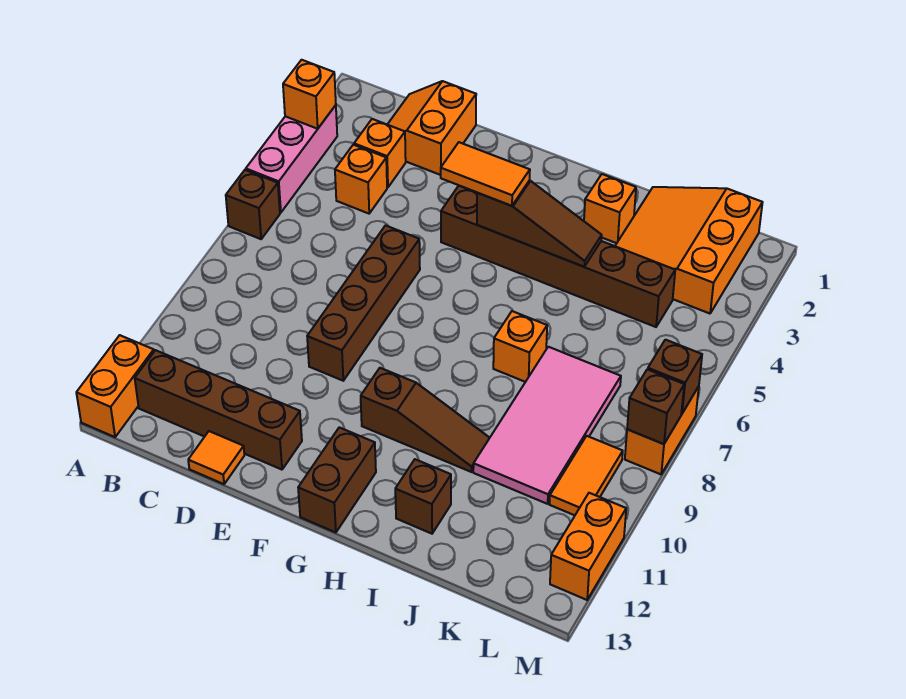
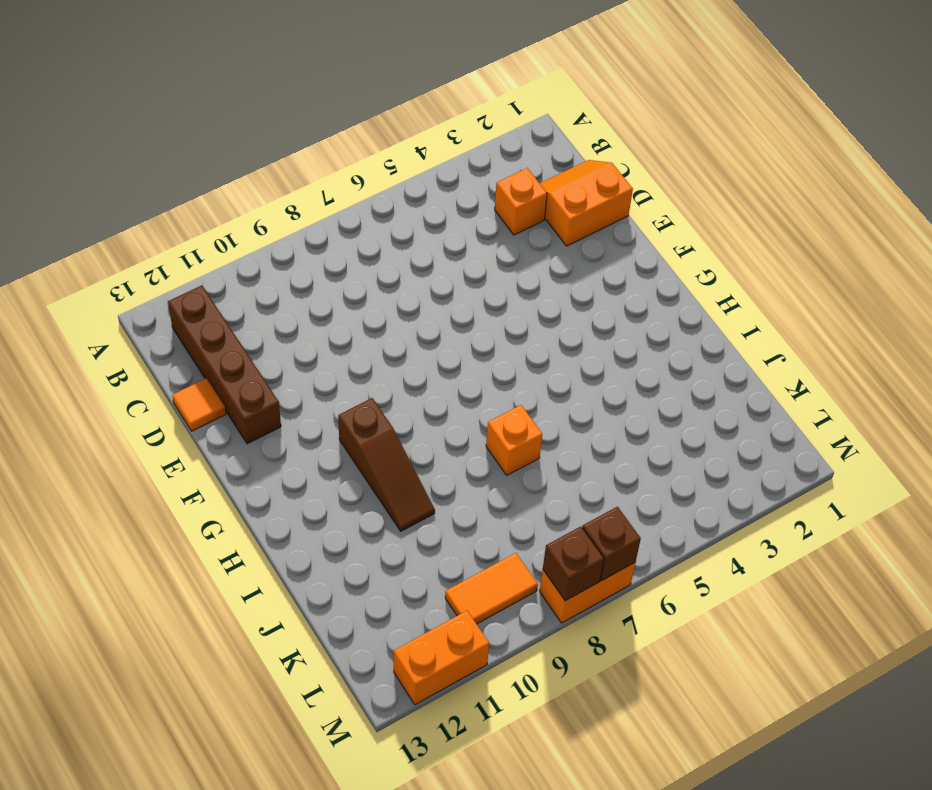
none -> pink 1x3 brick [246,105,337,213]
none -> brown 1x1 brick [226,170,280,239]
none -> orange 1x2 brick [76,335,154,437]

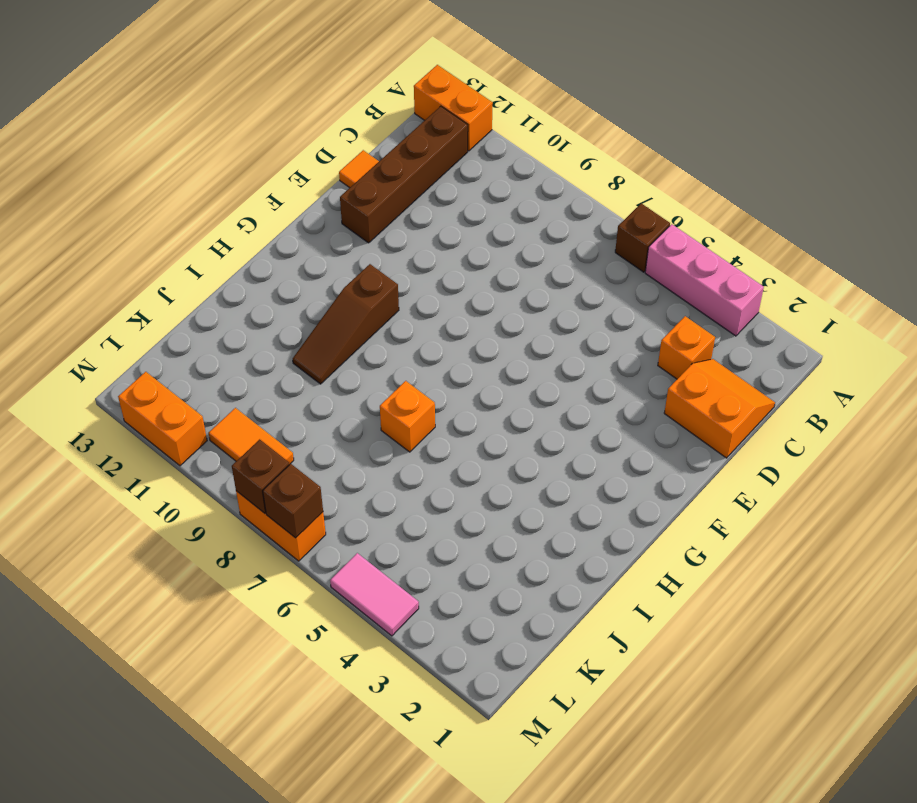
pink 1x2 tile [330,553,419,636] -> none
none -> orange 1x1 brick [335,145,387,214]
none -> brown 1x4 brick [307,225,420,381]
none -> brown 1x6 brick [441,186,675,327]

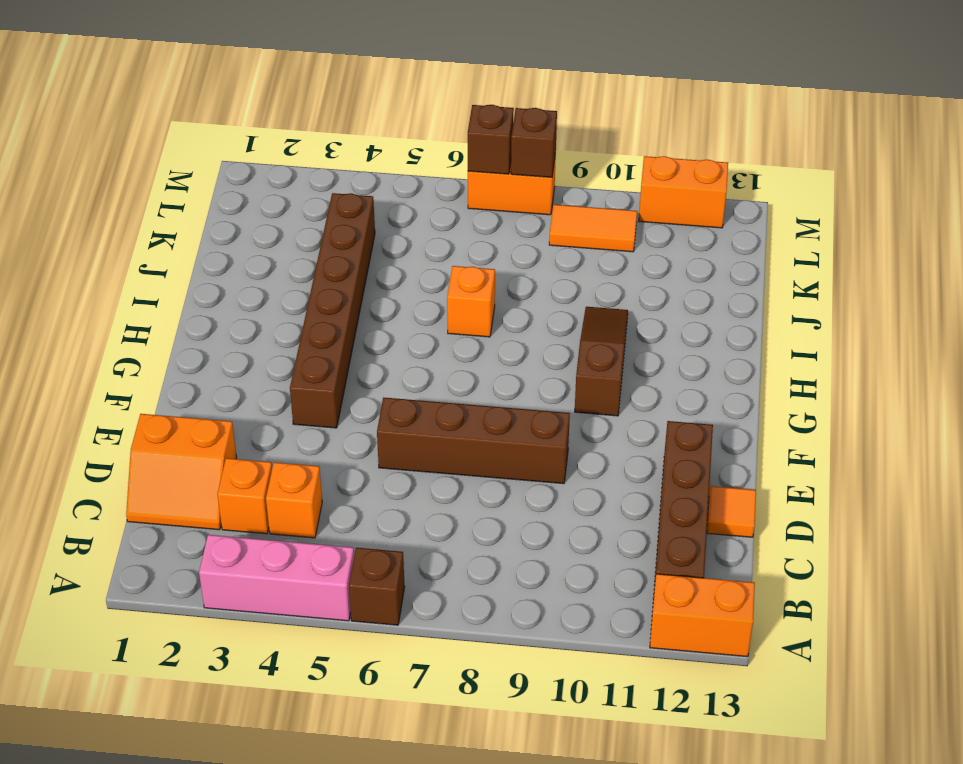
none -> brown 1x2 brick [298,427,376,532]
none -> orange 1x1 brick [584,174,636,243]
none -> brown 1x1 brick [395,459,451,534]

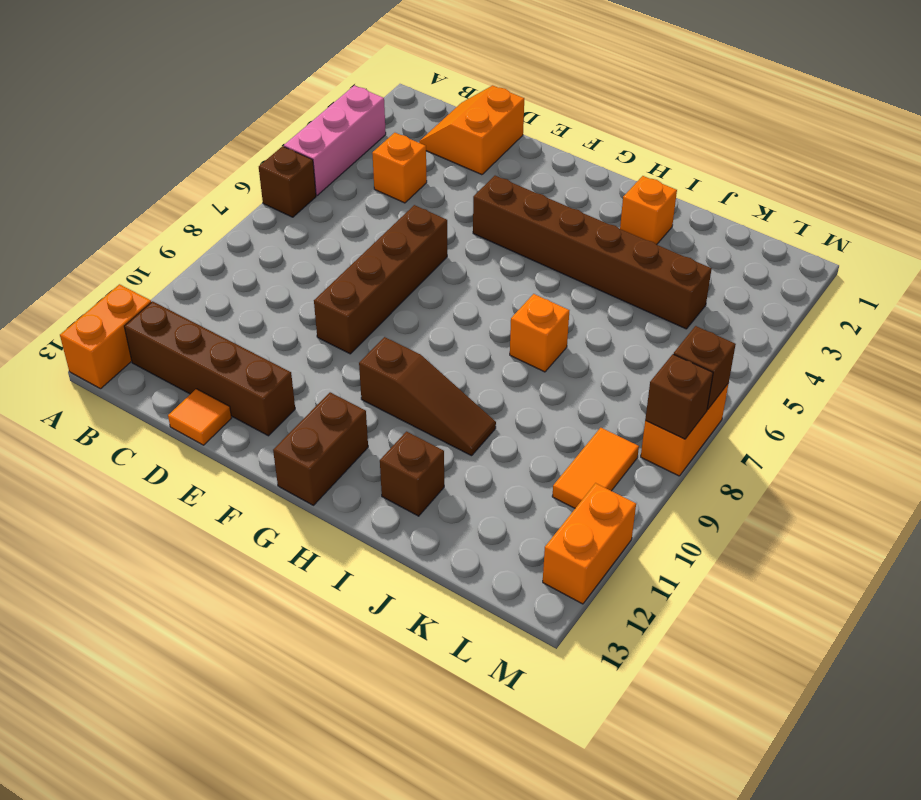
none -> orange 1x1 brick [354,119,406,187]
none -> orange 3x3 slope [615,187,763,314]
none -> pink 2x4 tile [473,347,621,504]

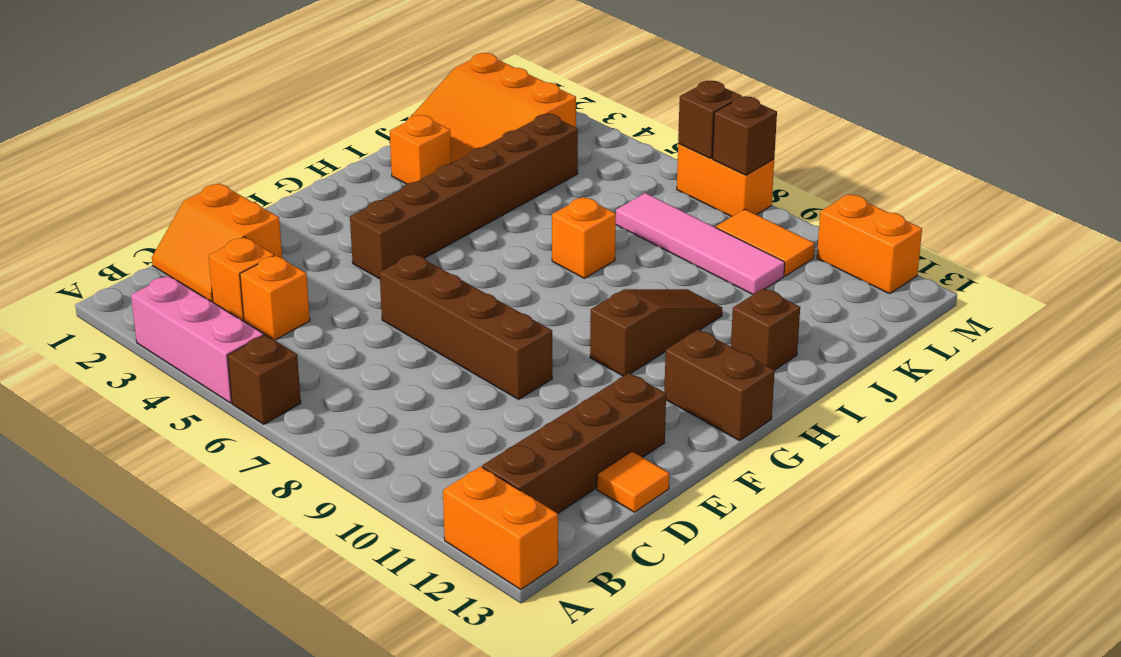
pink 1x4 tile [616,193,785,294] -> pink 2x4 tile [473,347,621,504]
none -> orange 1x1 brick [283,60,336,129]
none -> brown 1x3 slope [477,180,602,267]
none -> orange 1x2 tile [441,142,530,206]

